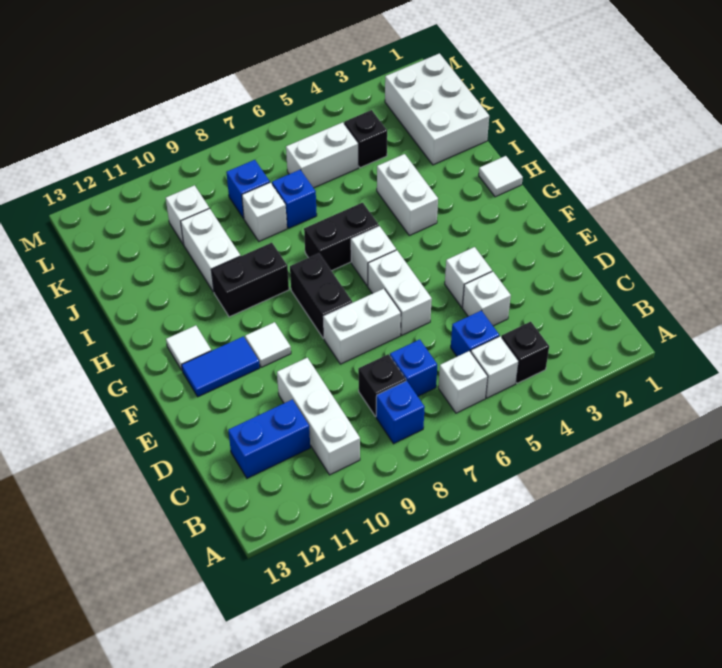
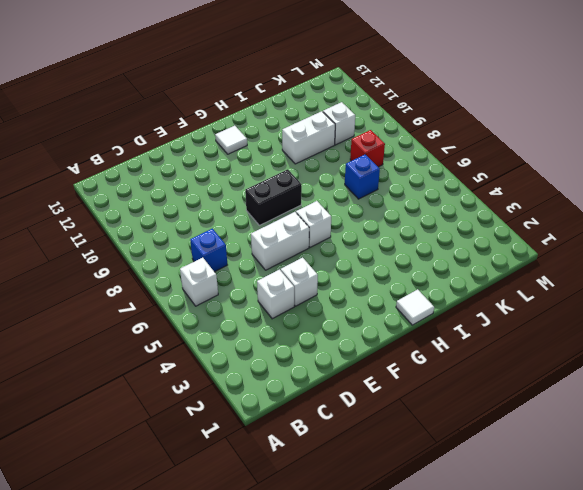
red 1x1 brick [350,130,385,167] -> blue 1x1 brick [226,160,270,218]
none -> black 1x1 brick [502,322,549,383]
none -> white 1x1 brick [471,336,519,398]
none -> blue 1x1 brick [376,381,425,444]
none -> white 1x3 brick [277,358,360,475]

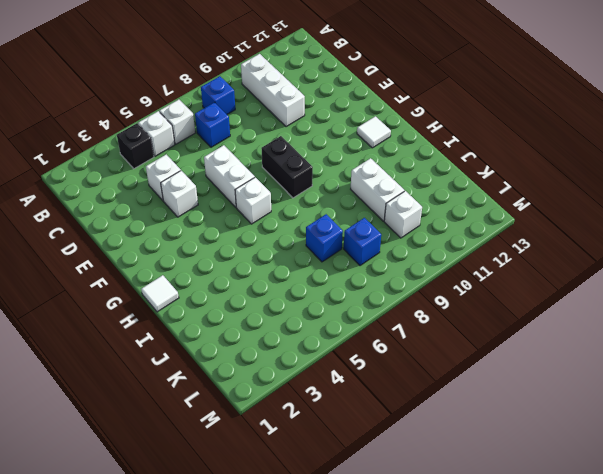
none -> blue 1x1 brick [451,310,499,356]
none -> black 1x1 brick [358,354,406,417]
none -> blue 1x2 brick [228,399,310,478]
none -> white 1x2 brick [323,289,401,364]

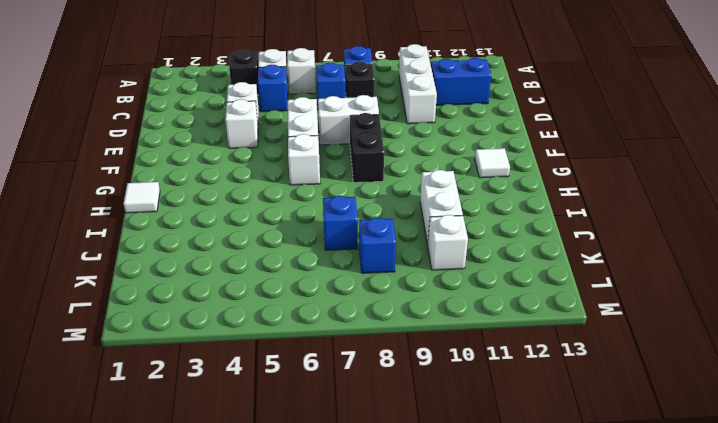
none -> white 1x1 tile [245,322,291,367]
none -> blue 1x2 tile [182,336,260,397]
none -> white 1x2 brick [377,154,438,235]
none -> black 1x2 brick [304,203,379,271]

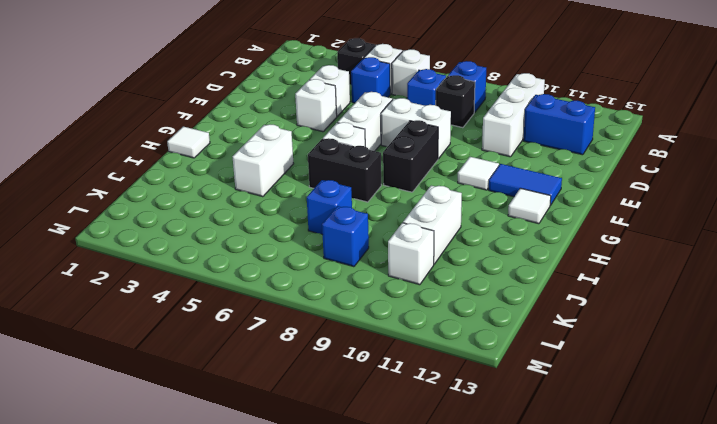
none -> black 1x2 brick [211,243,289,317]
none -> white 2x3 brick [385,53,489,165]
none -> white 1x1 brick [242,182,287,241]
none -> black 1x1 brick [344,110,387,168]

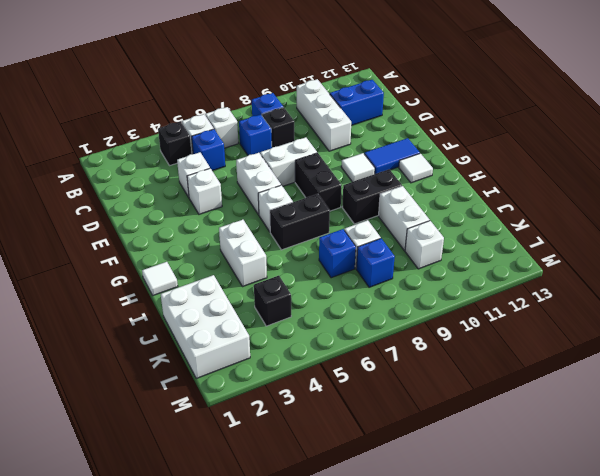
none -> white 1x2 brick [286,122,358,188]

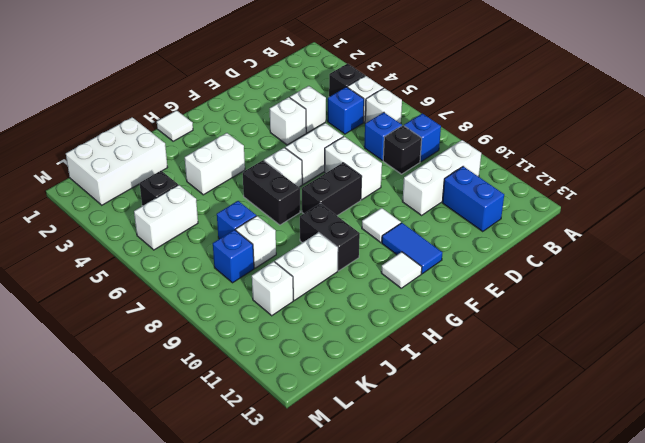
white 1x2 brick [134,185,198,250] -> white 1x2 brick turned to [286,122,358,188]

